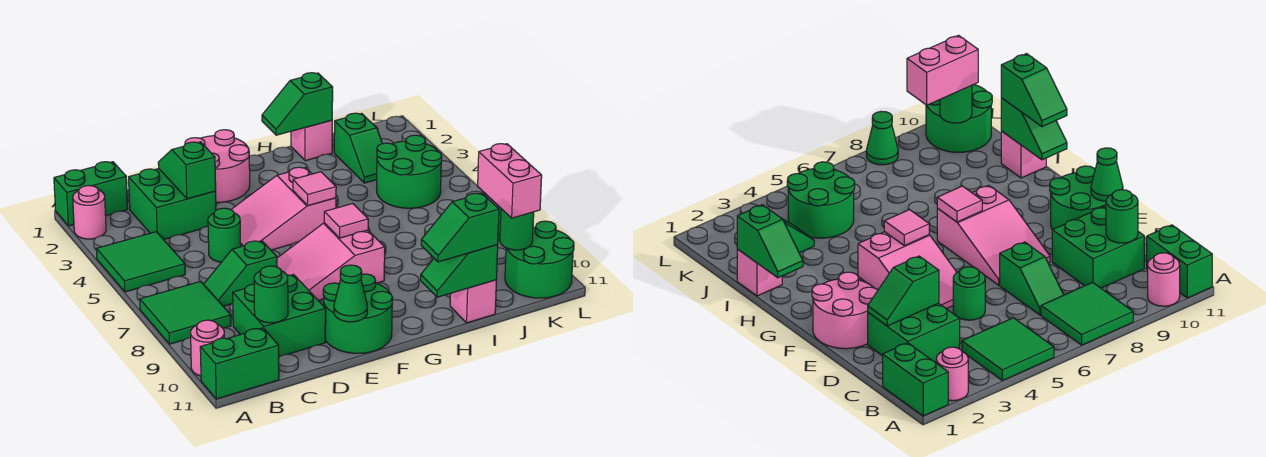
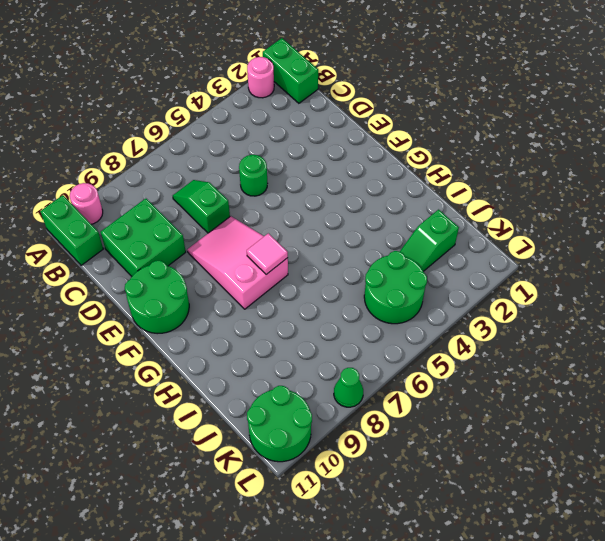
none -> green 2x2 tile [96,232,185,292]
none -> green 2x2 tile [140,281,231,344]
none -> green 2x2 brick [129,169,216,240]
none -> pink 2x2 round brick [185,130,250,202]

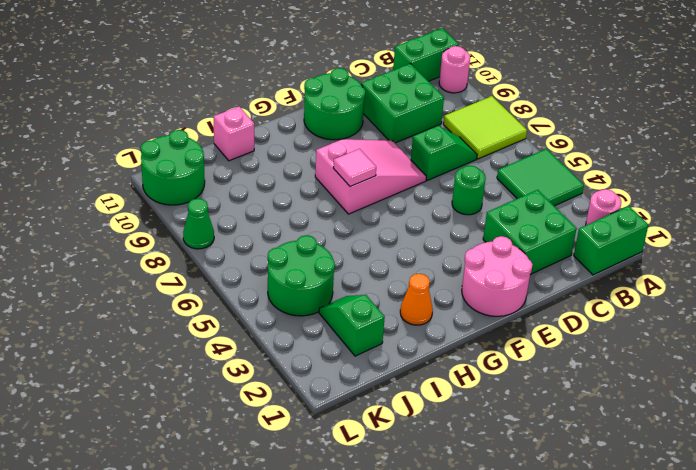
lime 2x2 tile [443,96,527,159] -> green 2x2 tile [140,281,231,344]
orange 1x1 cone [400,274,433,325] -> none
none -> pink 2x3 slope [231,167,336,250]
none -> pink 1x1 brick [291,120,332,161]
none -> green 1x1 round brick [254,266,288,323]
none -> green 1x2 slope [158,142,216,199]

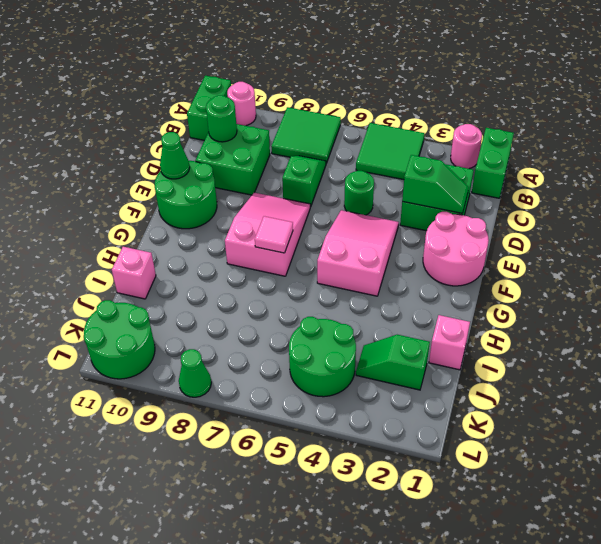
none -> pink 1x1 tile [293,172,336,206]
none -> green 1x2 slope [262,73,333,135]
none -> green 1x2 slope [421,245,498,297]
none -> green 1x1 round brick [500,209,534,250]

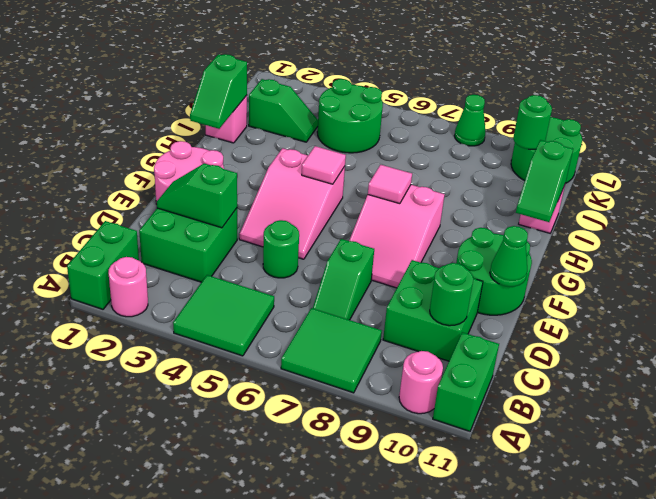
none -> green 1x2 slope [421,193,499,262]
none -> pink 1x2 brick [478,144,542,218]

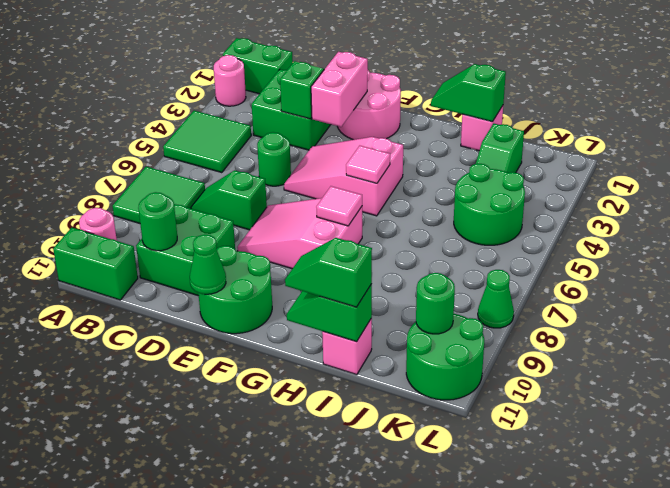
pink 1x2 brick [311,52,368,127] -> pink 1x2 brick moved to [478,144,542,218]

